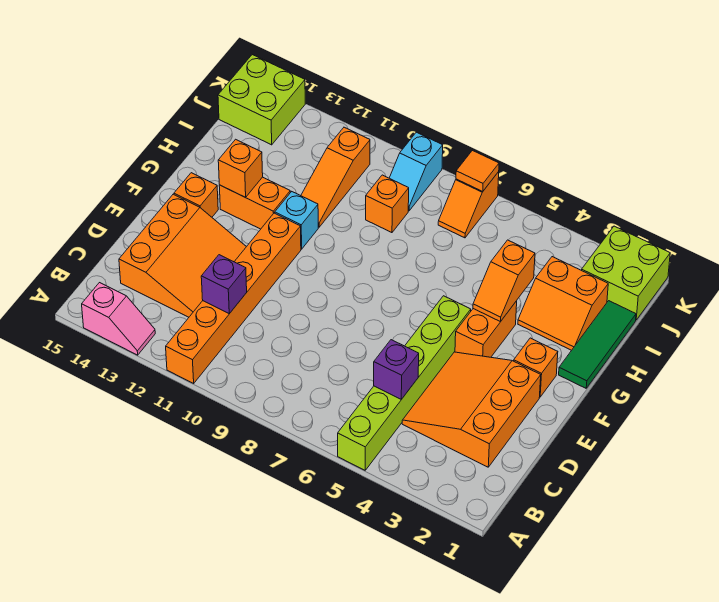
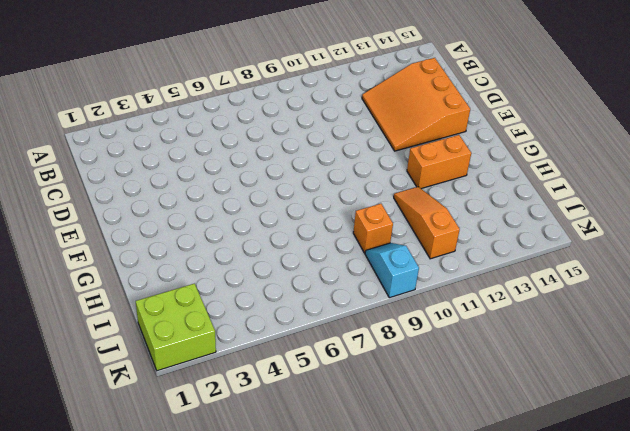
none -> lime 1x6 brick [338,296,471,470]
none -> orange 1x6 brick [166,213,301,383]
none -> pink 1x2 slope [82,283,155,355]

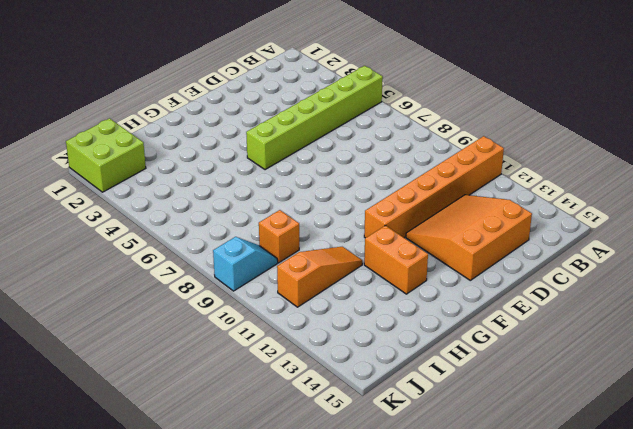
none -> pink 1x2 slope [82,283,155,355]
none -> orange 3x3 slope [402,352,541,467]
none -> orange 1x1 brick [514,338,558,397]

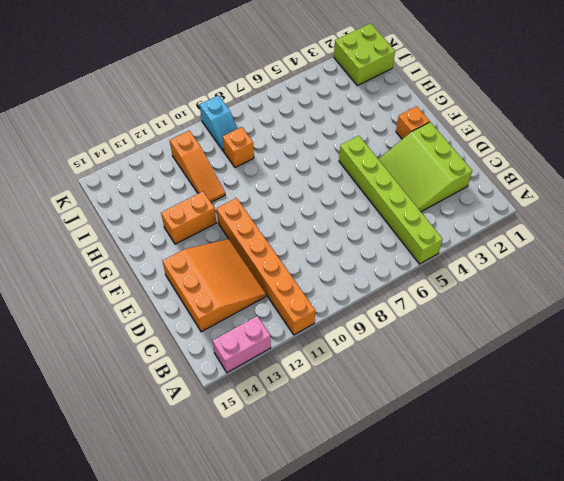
pink 1x2 brick [213,316,271,373] -> pink 1x2 slope [82,283,155,355]
lime 3x3 slope [378,122,472,212] -> orange 3x3 slope [402,352,541,467]
none -> orange 1x2 brick [455,301,517,357]
none -> orange 1x1 brick [174,173,218,217]
none -> green 1x3 tile [559,301,636,388]

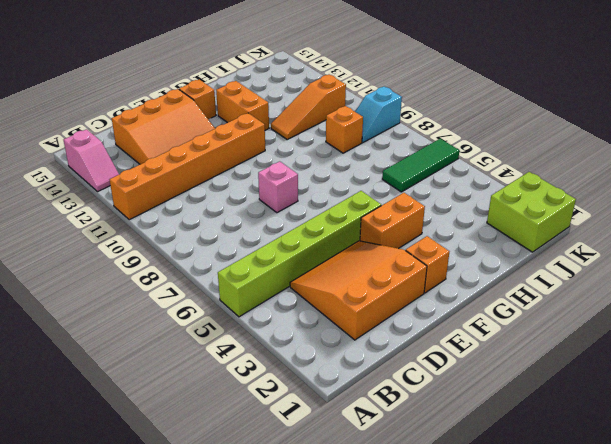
pink 1x1 brick [258,161,298,213] -> none
green 1x3 tile [382,139,460,192] -> green 1x3 tile moved to [559,301,636,388]
none -> cyan 1x1 brick [275,192,318,249]
none -> orange 2x2 slope [518,257,608,350]
none -> orange 1x2 slope [438,172,499,238]

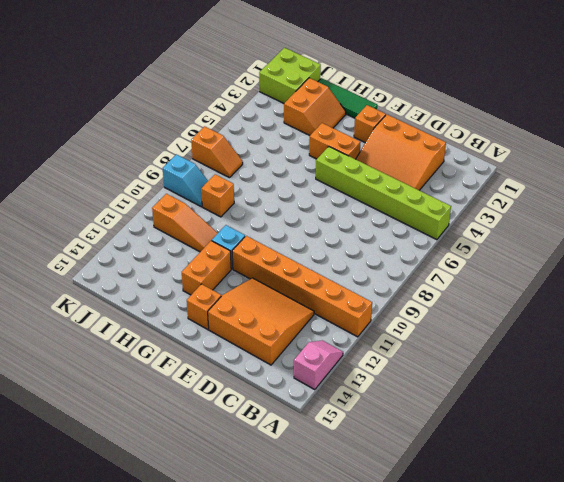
none -> lime 2x2 brick [218,55,305,145]
none -> purple 1x1 brick [374,340,419,399]
none -> purple 1x1 brick [201,255,247,314]

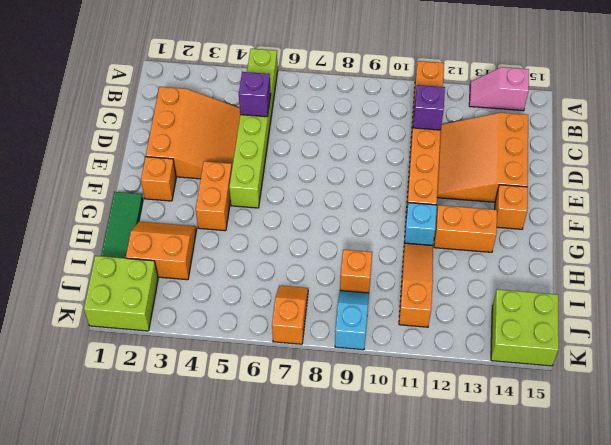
none -> orange 1x2 slope [473,240,535,321]
none -> orange 1x1 brick [218,139,263,197]
none -> orange 1x1 tile [456,151,499,191]

